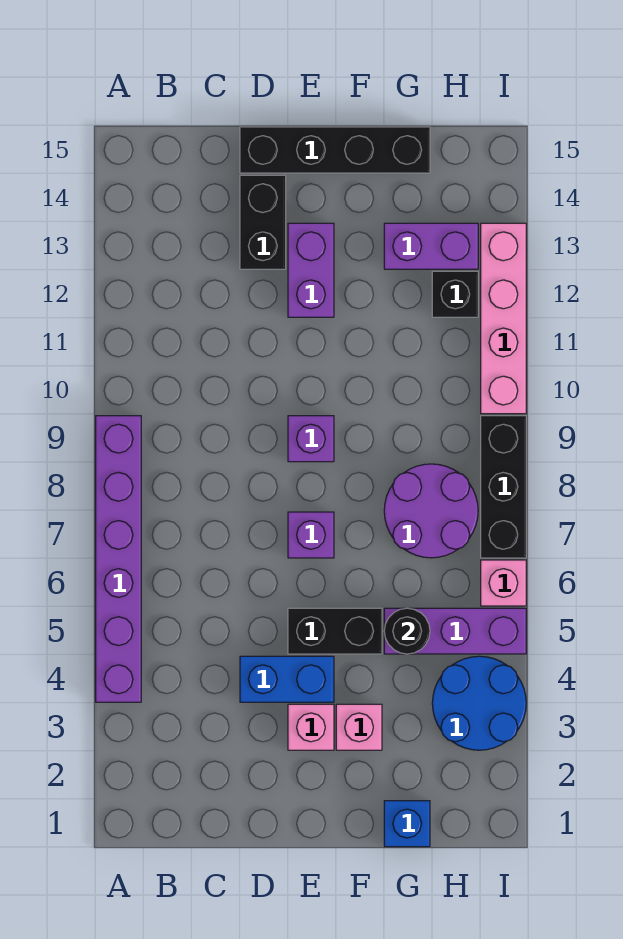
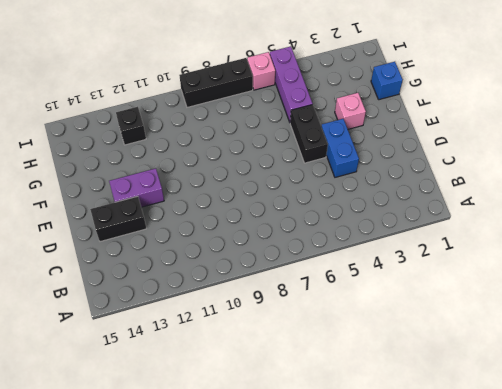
none -> purple 1x6 brick [96,416,141,702]
none -> black 1x4 brick [240,127,430,173]
none -> pink 1x1 brick [288,704,334,750]

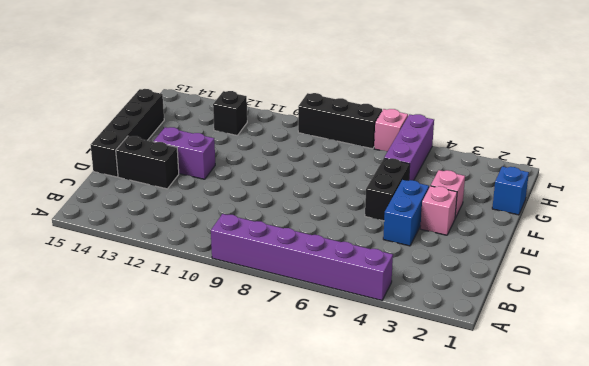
none -> purple 1x1 brick [288,512,334,558]
none -> purple 1x1 brick [288,416,334,462]
none -> purple 2x2 round brick [384,464,478,558]

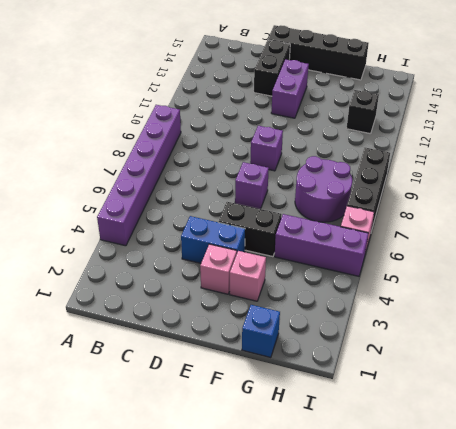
none -> purple 1x2 brick [384,223,478,269]
none -> blue 2x2 round brick [432,656,526,750]
none -> pink 1x4 brick [481,223,526,414]

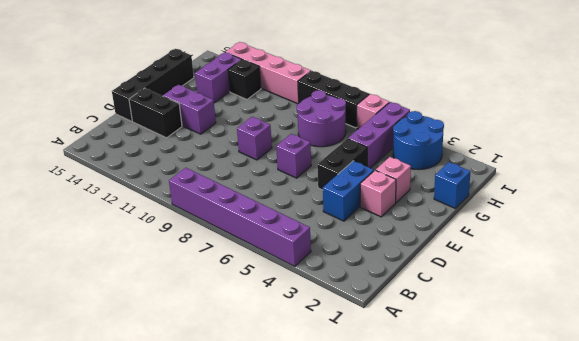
none -> black 1x1 round brick [384,608,430,654]

